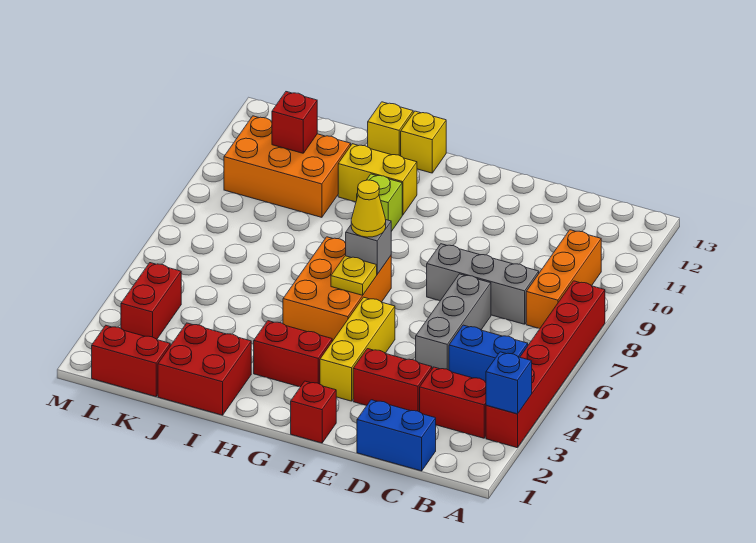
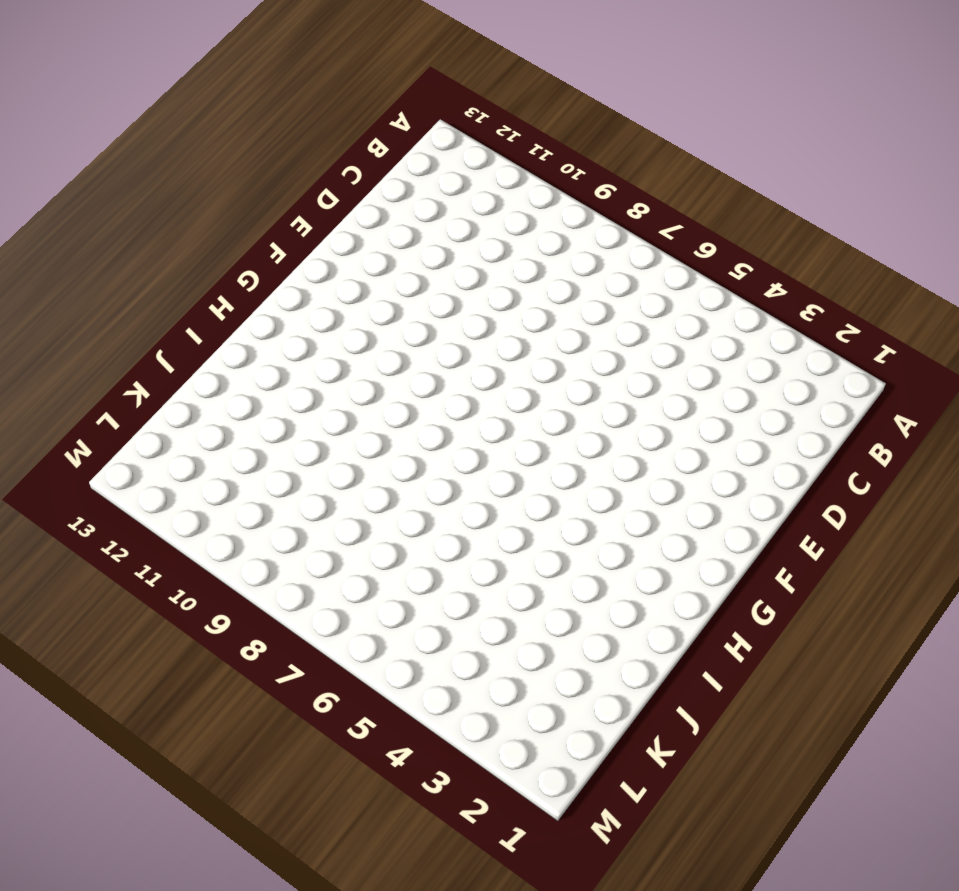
none -> red 1x6 brick [486,281,605,448]
none -> red 1x2 brick [420,367,486,438]
none -> blue 1x2 brick [449,325,528,382]

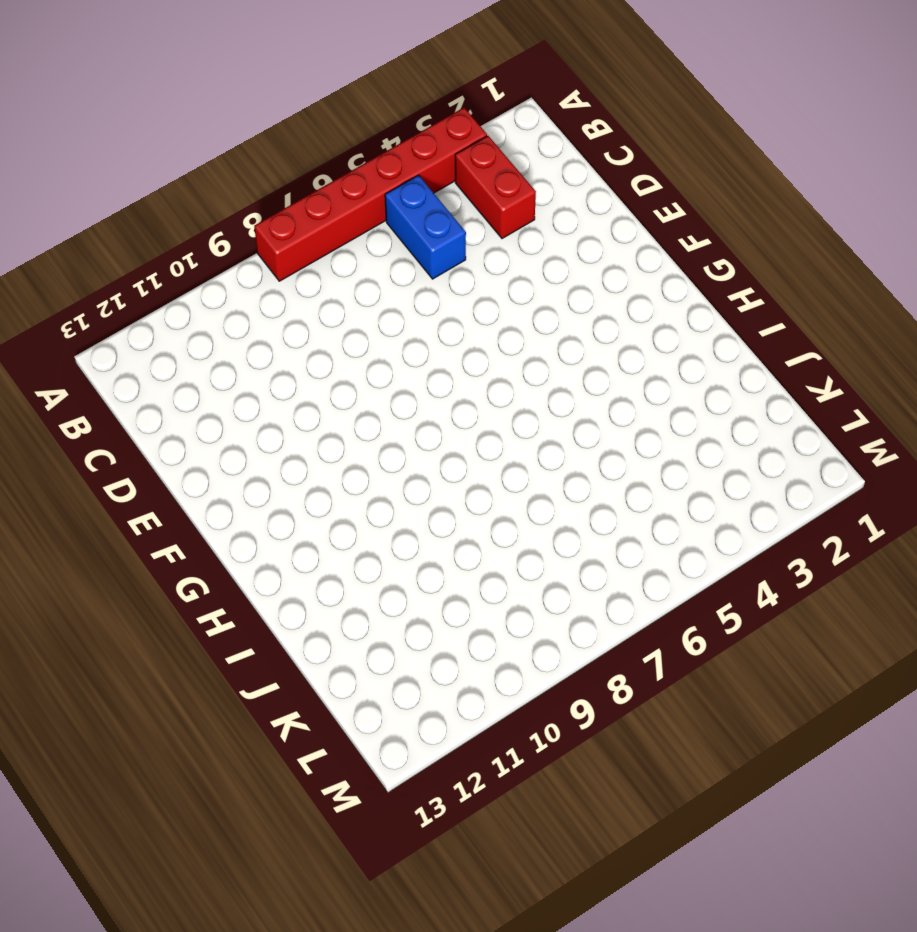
none -> orange 1x3 brick [526,230,601,329]
none -> blue 1x2 brick [357,400,436,471]
none -> grey 1x3 brick [427,244,539,324]

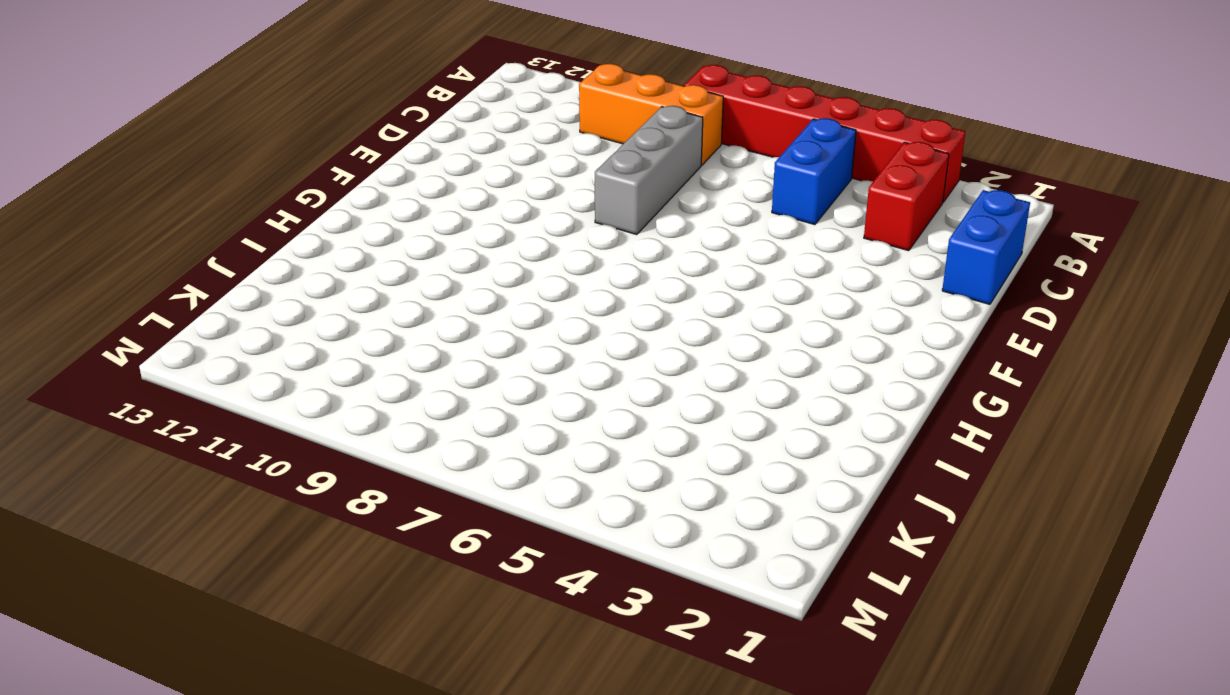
none -> red 1x2 brick [353,349,432,412]
none -> grey 1x3 brick [416,274,491,370]
none -> red 1x1 brick [291,381,336,443]

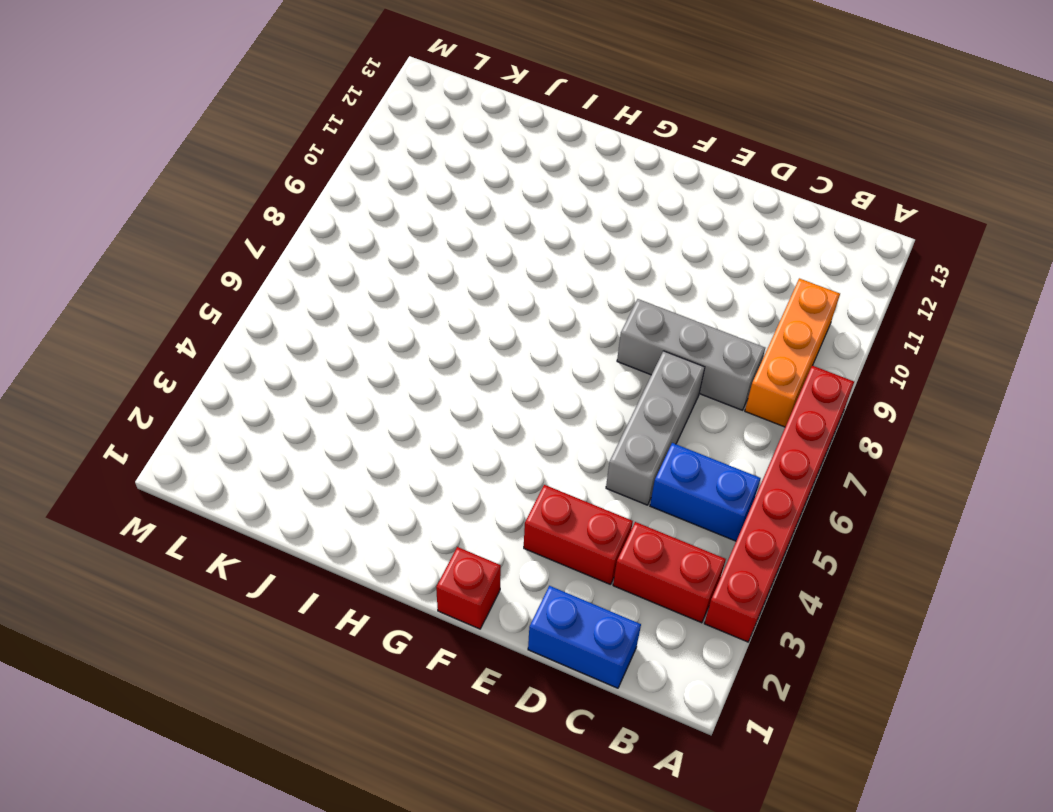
none -> yellow 1x3 brick [320,297,395,401]
none -> red 1x2 brick [254,321,332,387]
none -> orange 2x3 brick [283,237,391,341]

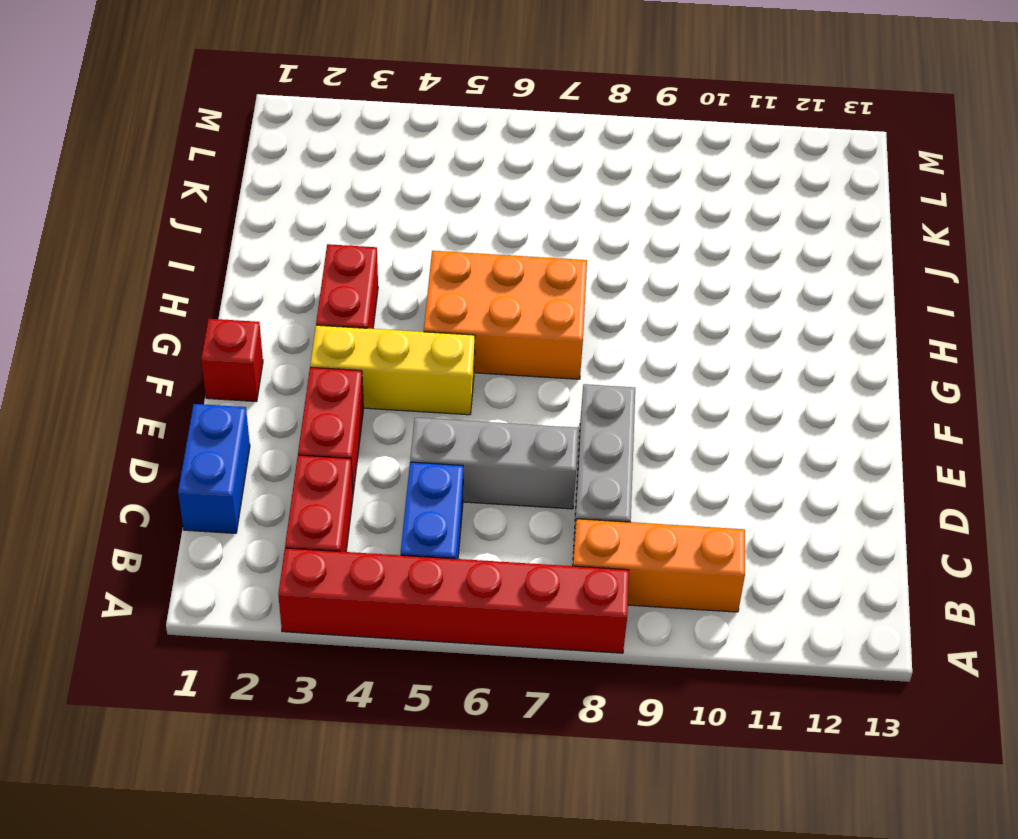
none -> lime 1x1 brick [357,174,402,231]
none -> yellow 1x2 brick [338,144,417,215]
none -> yellow 1x1 brick [401,111,446,173]

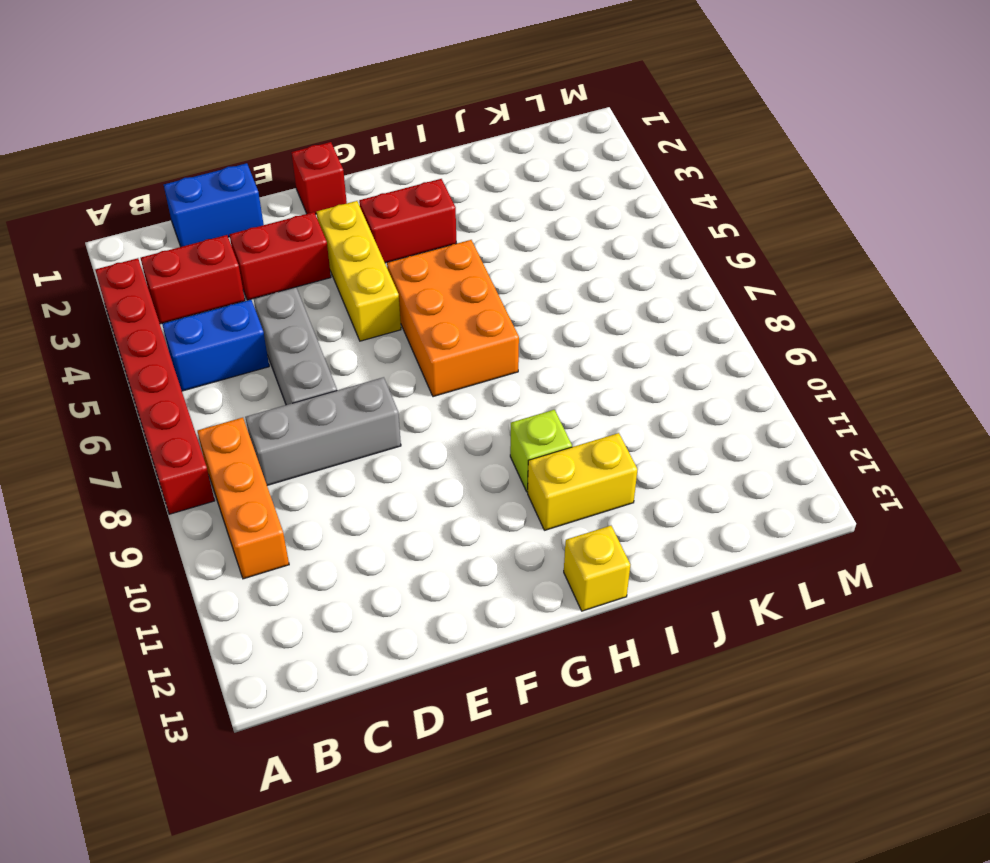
none -> red 2x2 brick [158,323,251,415]
none -> yellow 1x1 brick [368,102,413,156]
none -> orange 2x3 brick [224,116,351,217]

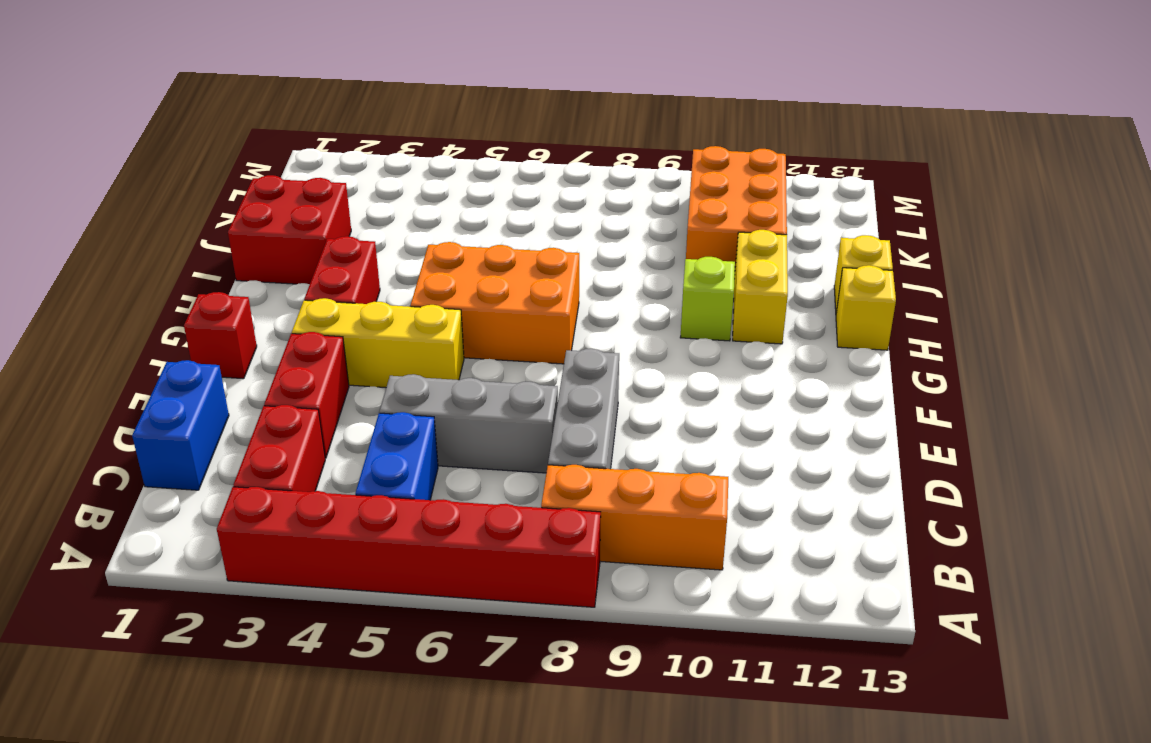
none -> red 1x2 brick [92,326,170,397]
none -> red 1x2 brick [121,263,181,339]
none -> blue 1x1 brick [486,352,532,414]

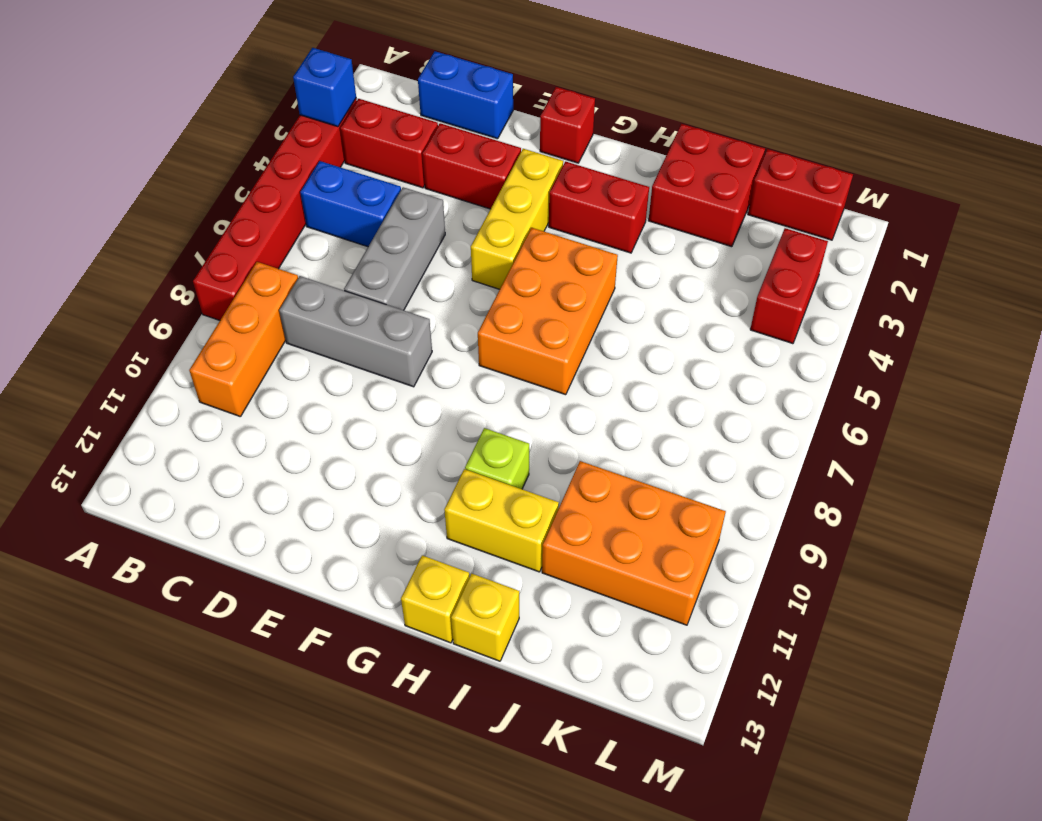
none -> yellow 1x1 plate [331,256,377,295]
none -> grey 1x1 brick [346,220,391,274]
none -> red 1x1 brick [272,92,317,153]

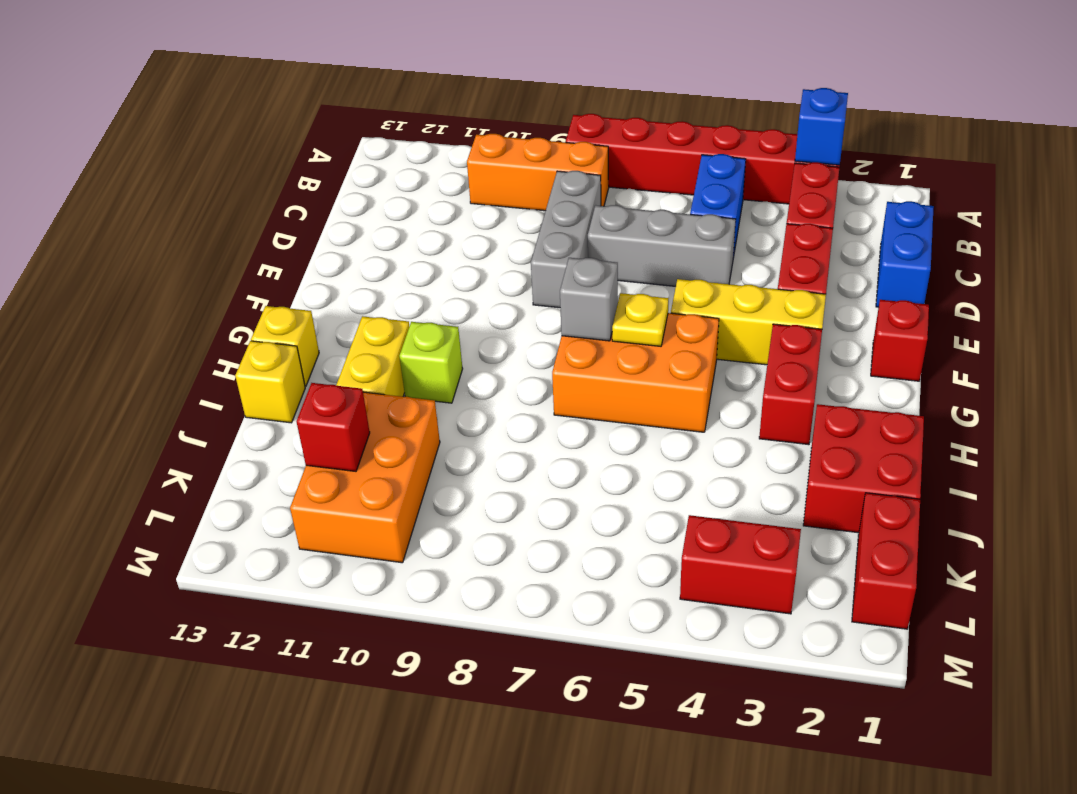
none -> yellow 1x1 cone [351,180,386,237]

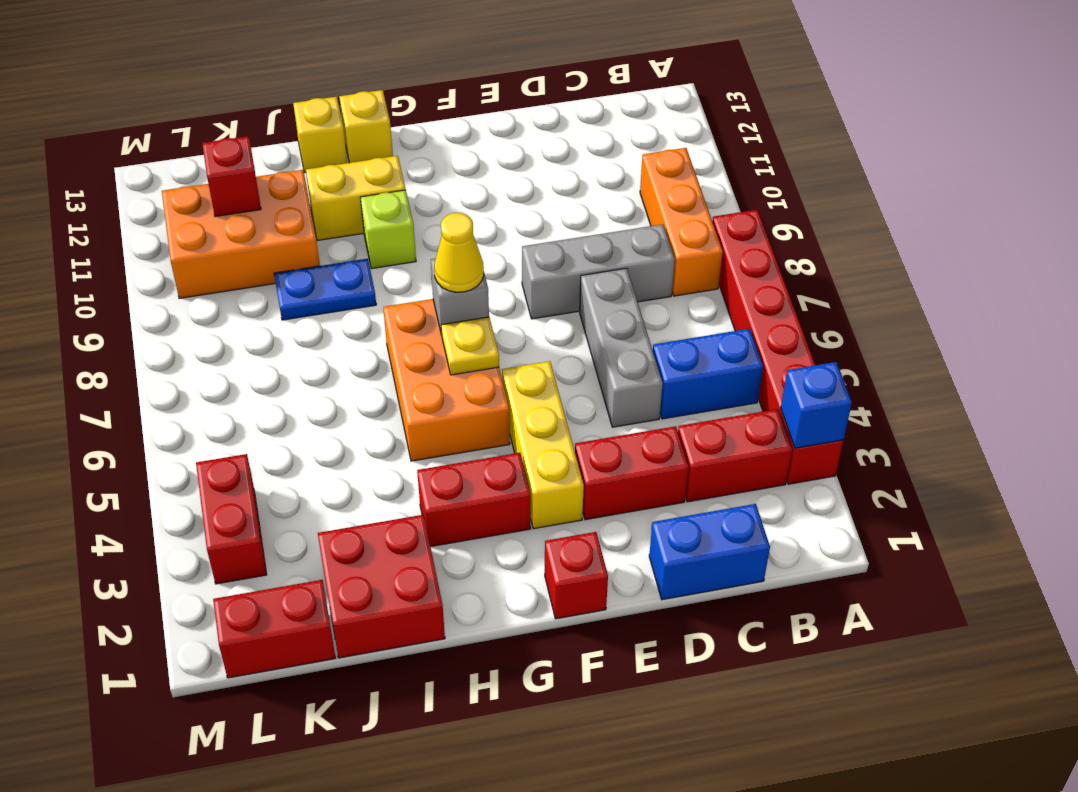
blue 1x2 plate [274,259,376,320] -> none

